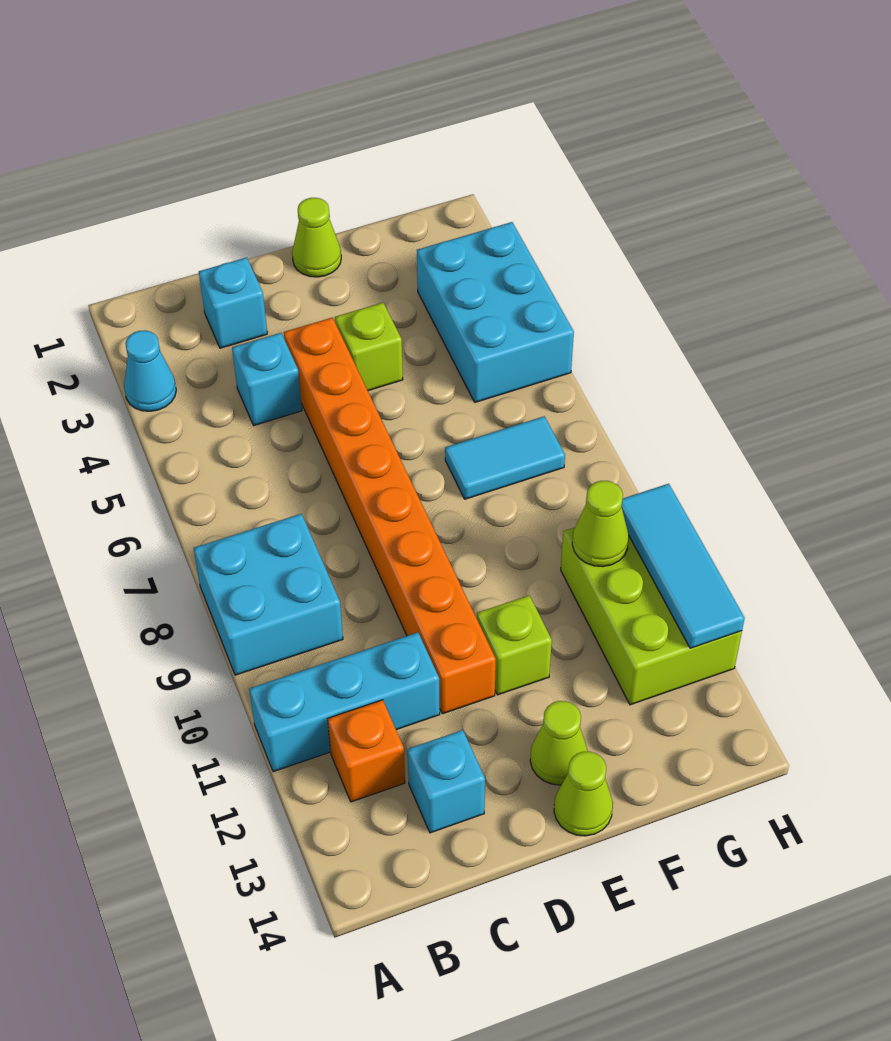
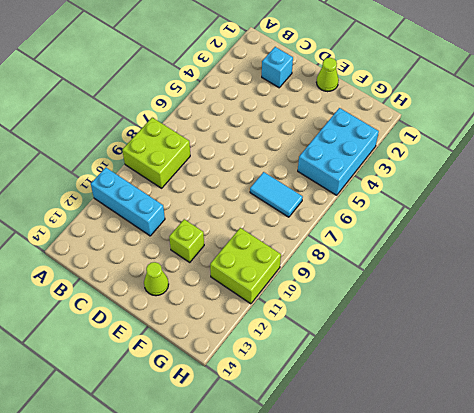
lime 2x2 brick [122,118,190,188] -> cyan 2x2 brick [194,514,343,675]
lime 2x2 brick [210,228,281,304] -> lime 2x3 brick [561,527,742,705]
none -> cyan 1x1 cone [124,330,176,411]
none -> orange 1x1 brick [328,700,405,802]
none -> cyan 1x1 brick [232,333,302,426]

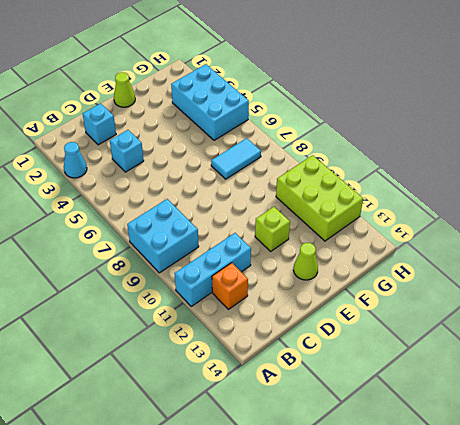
none -> cyan 1x1 brick [408,730,485,833]
none -> orange 1x8 brick [284,318,496,714]
none -> lime 1x1 brick [335,303,403,391]

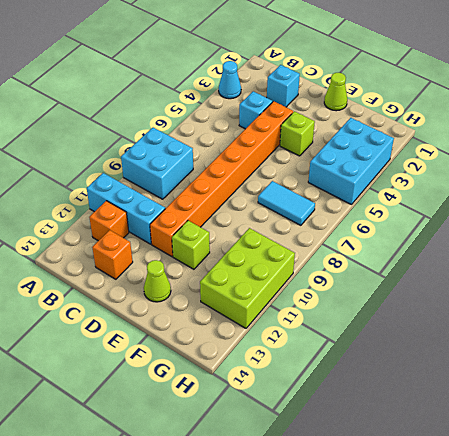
orange 1x1 brick [92,230,133,279] -> cyan 1x1 brick [408,730,485,833]
none -> lime 1x1 cone [554,751,613,836]
none -> lime 1x1 cone [572,481,629,567]
none -> cyan 1x3 tile [622,484,745,648]

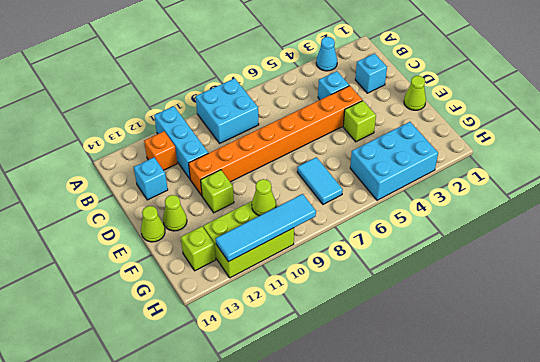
lime 1x1 brick [181,226,216,271] -> none
cyan 1x4 tile [216,194,316,262] -> cyan 1x3 tile [622,484,745,648]

